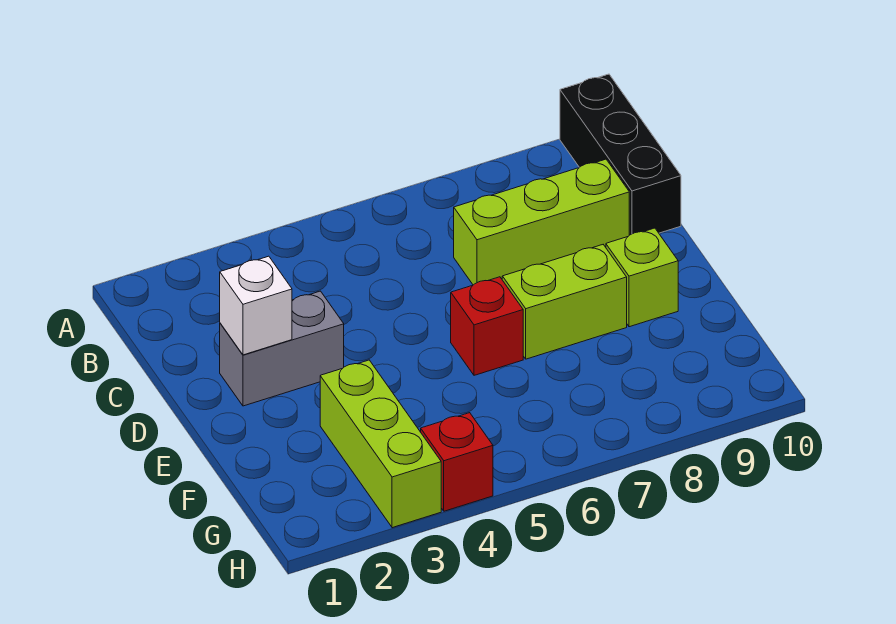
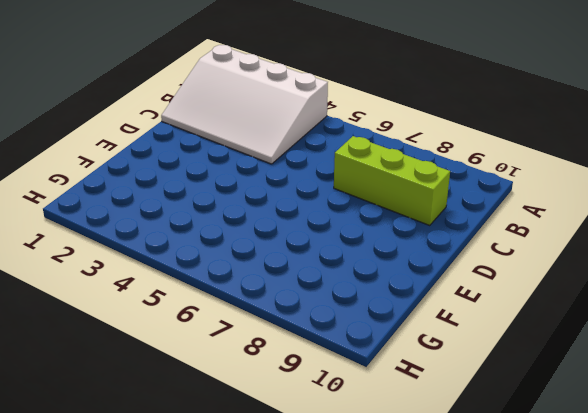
white 3x4 slope [161,45,328,164] -> none
none -> black 1x3 brick [560,74,681,235]
none -> grey 1x2 brick [220,291,344,406]

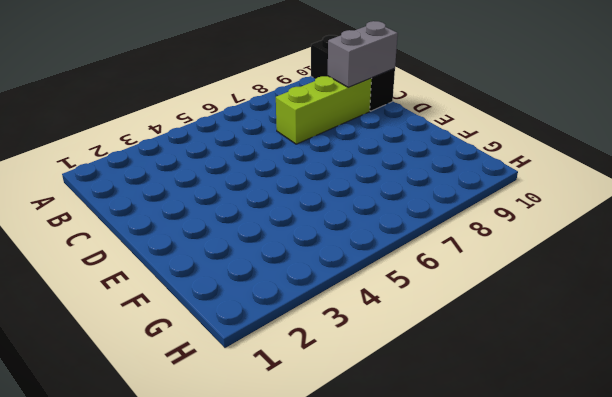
grey 1x2 brick [328,21,398,87] -> grey 1x2 brick moved to [220,291,344,406]
none -> red 1x1 brick [451,277,523,375]
none -> lime 1x2 brick [502,245,627,359]

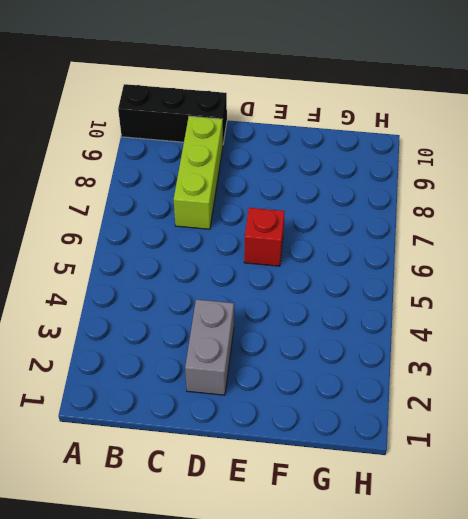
none -> lime 1x2 brick [502,245,627,359]
none -> lime 1x1 brick [606,228,678,327]

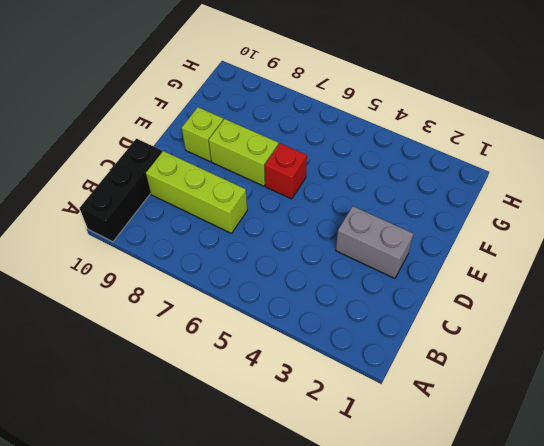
none -> lime 1x3 brick [320,360,441,528]
none -> red 1x1 brick [421,413,493,511]

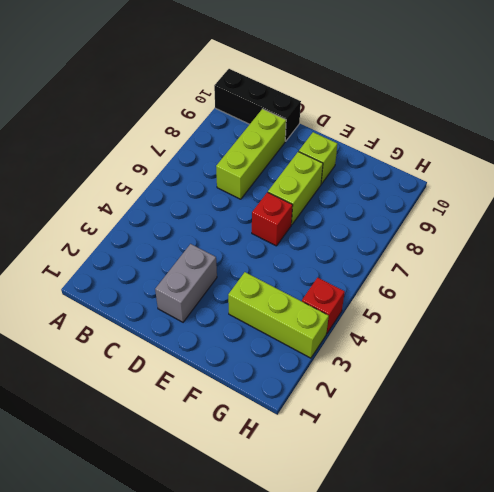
none -> white 1x1 brick [220,256,292,355]

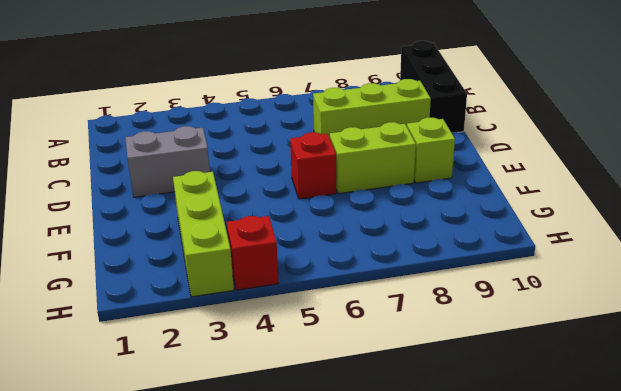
none -> white 1x1 brick [220,256,292,355]

